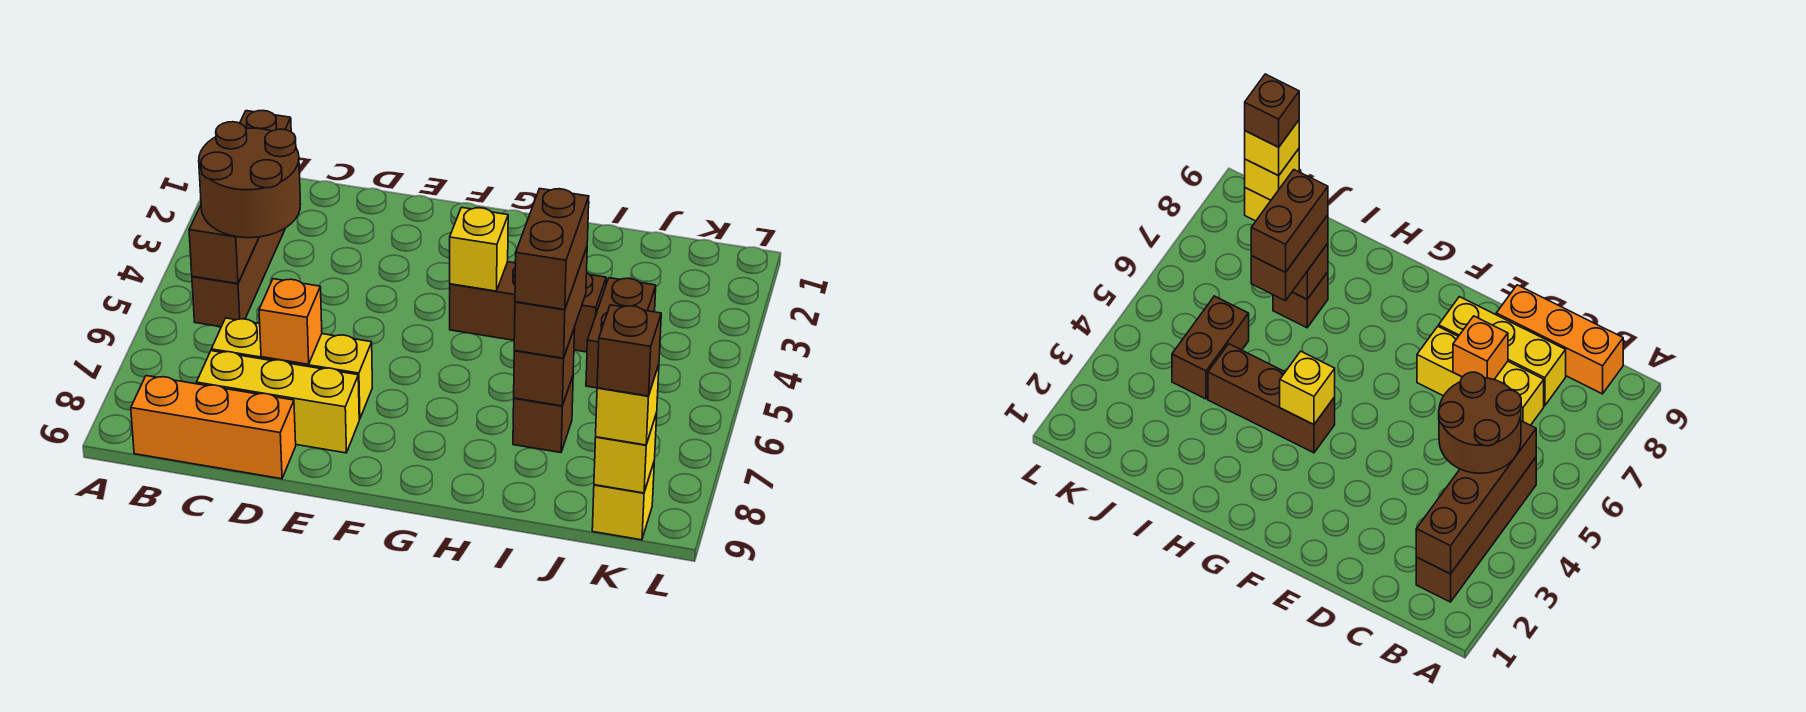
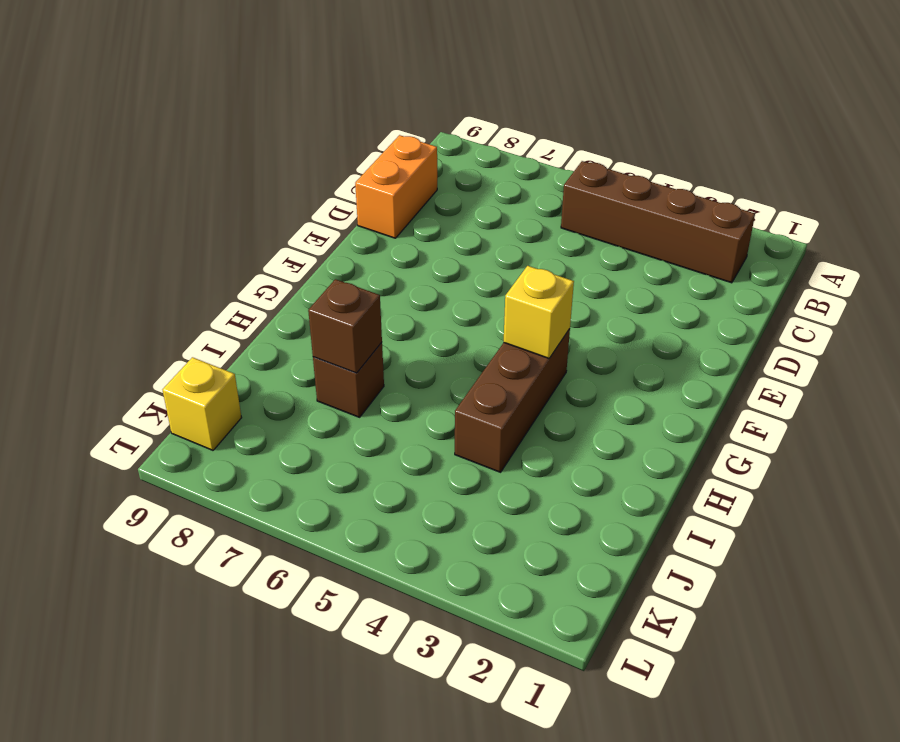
orange 1x2 brick [355,135,437,238] -> orange 1x3 brick [131,376,296,479]
none -> yellow 1x3 brick [211,318,372,419]
none -> yellow 1x3 brick [196,351,359,453]
none -> brown 1x2 brick [586,278,656,388]

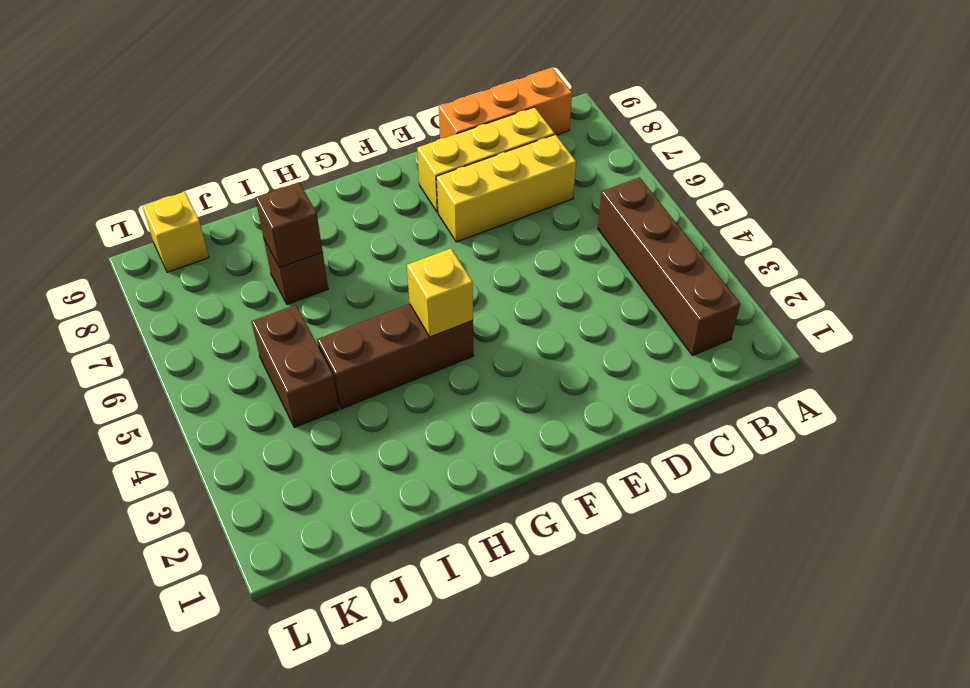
none -> brown 1x4 brick [189,110,291,284]
none -> orange 1x1 brick [259,279,322,364]
none -> yellow 1x1 brick [594,413,657,493]

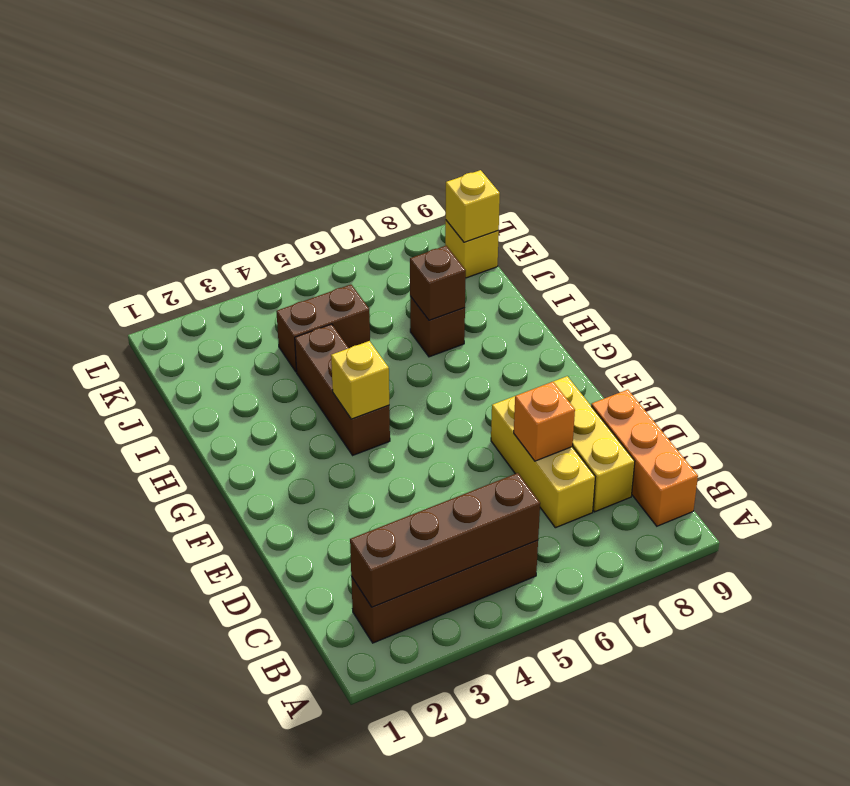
none -> brown 2x2 round brick [199,122,300,238]
none -> brown 1x2 brick [514,248,587,358]
none -> yellow 1x1 brick [596,365,659,445]

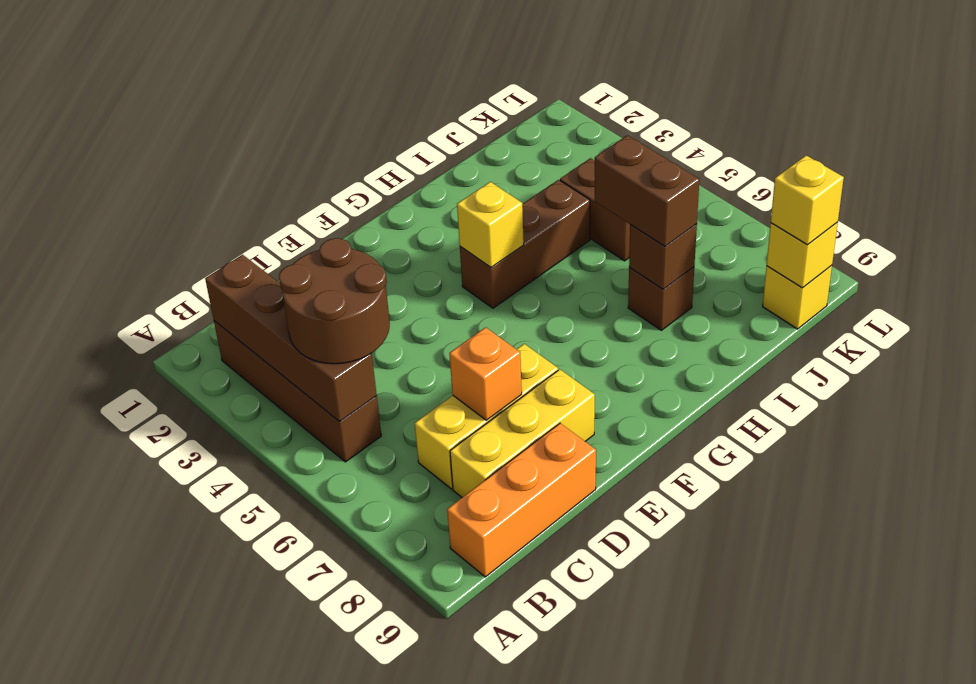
none -> brown 1x2 brick [515,189,589,310]
none -> brown 1x1 brick [597,305,661,396]

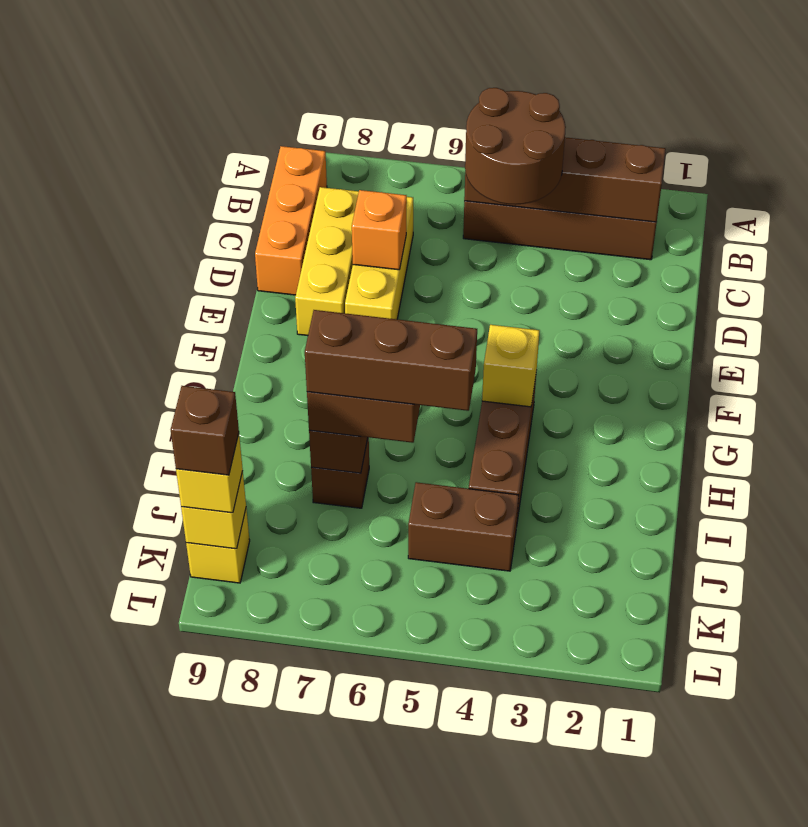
brown 1x3 brick [305,310,477,411] -> brown 1x2 brick [515,189,589,310]

